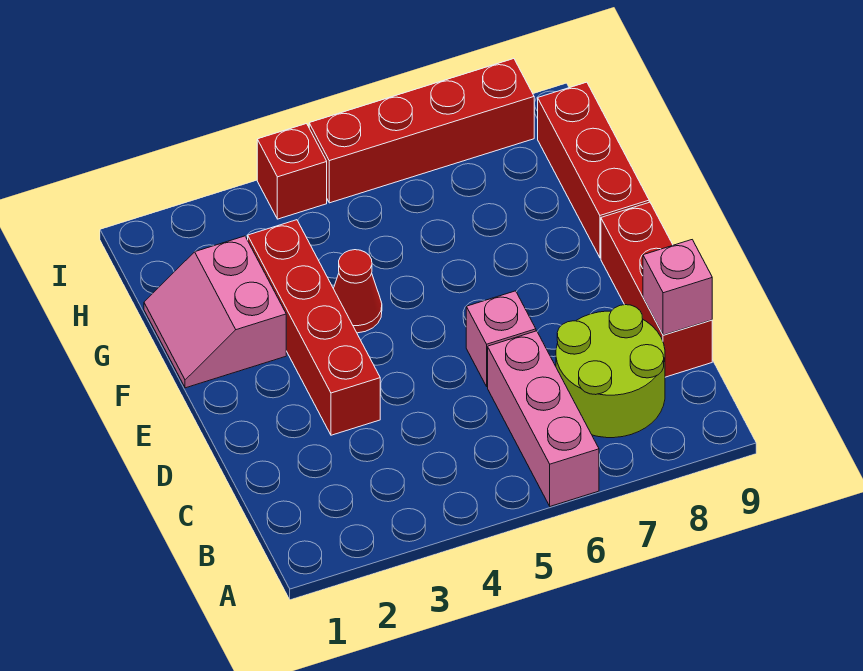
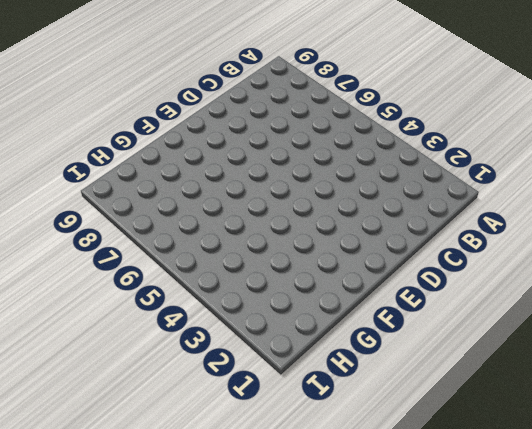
none -> pink 1x3 brick [488,331,599,506]
none -> lime 2x2 round brick [556,305,665,438]

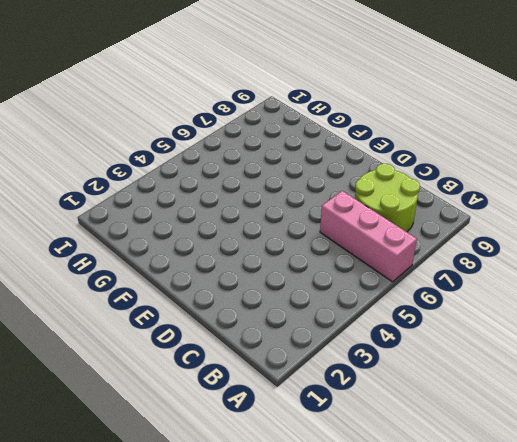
none -> red 1x3 brick [601,202,712,377]
none -> red 1x4 brick [248,220,380,435]

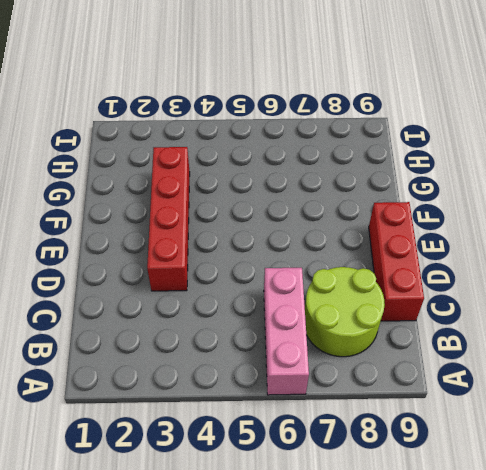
none -> pink 1x1 brick [466,291,536,386]
none -> pink 2x2 slope [144,236,286,388]

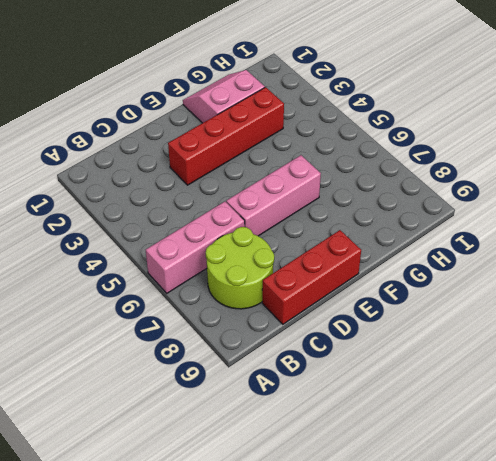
pink 1x3 brick [226,155,321,236] -> pink 1x1 brick [466,291,536,386]
none -> red 1x1 cone [333,250,382,333]
none -> red 1x3 brick [538,82,649,258]

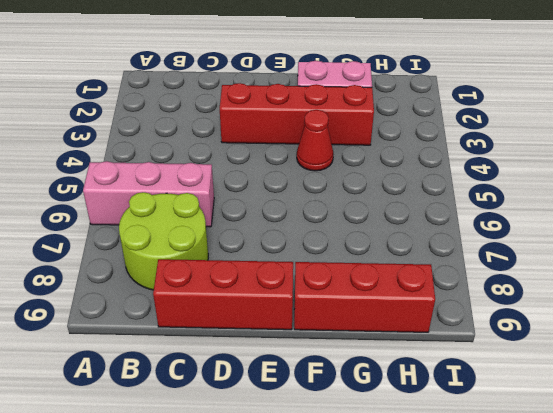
none -> pink 1x1 brick [466,291,536,386]
none -> red 1x1 brick [257,124,327,219]

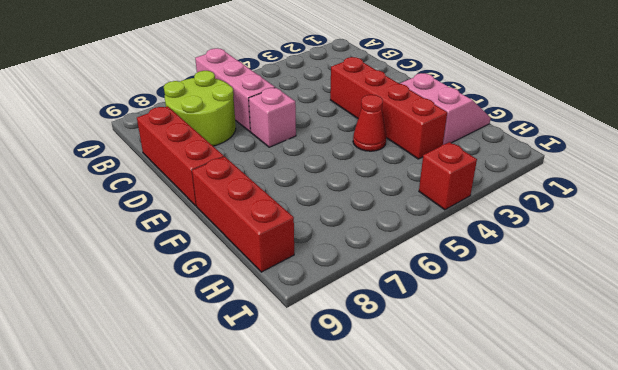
none -> red 1x4 brick [309,59,534,203]
none -> pink 1x1 brick [643,240,712,335]

